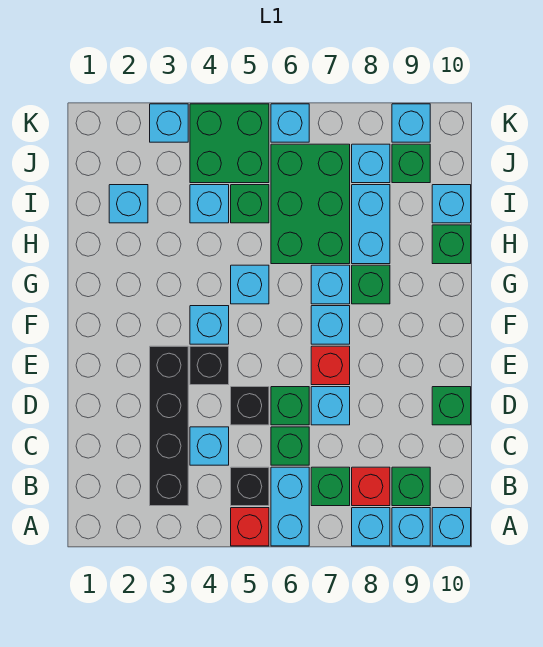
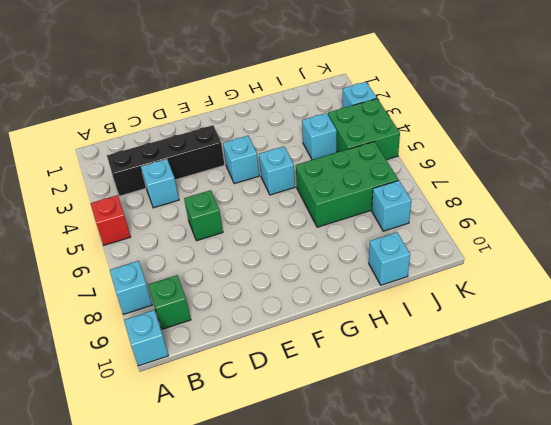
none -> cyan 1x2 brick [271,467,309,546]
none -> cyan 1x1 brick [392,508,430,546]
none -> black 1x1 brick [231,467,269,506]
none -> green 1x1 brick [311,467,350,506]

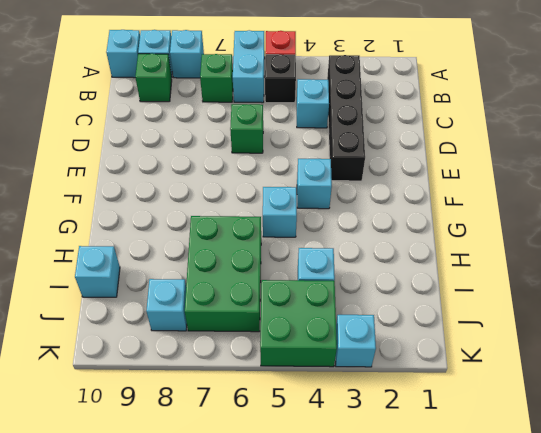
none -> red 1x1 brick [352,467,390,506]
none -> green 1x1 brick [271,427,309,465]
none -> black 1x1 brick [231,387,269,425]
none -> cyan 1x1 brick [311,387,350,425]

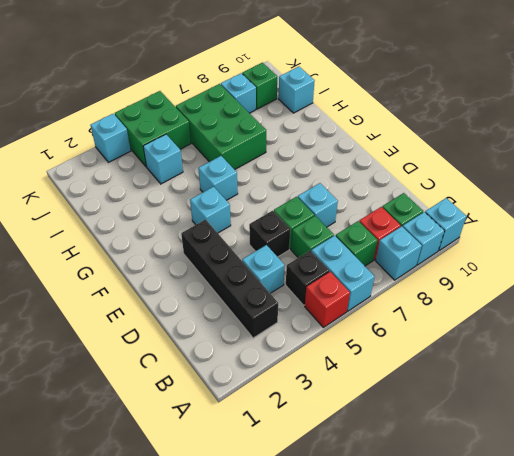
none -> green 1x1 brick [432,387,471,425]
none -> black 1x1 brick [190,346,229,385]
none -> red 1x1 brick [311,346,350,385]
none -> cyan 1x1 brick [311,306,350,344]

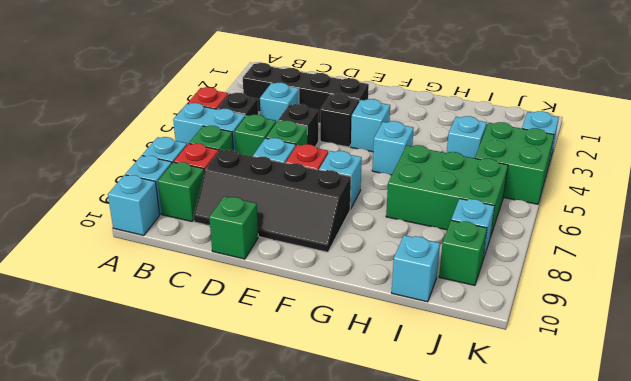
black 2x4 slope [194,150,351,252] -> none
none -> cyan 1x1 brick [311,265,350,304]
none -> green 1x1 brick [352,265,390,304]
none -> cyan 1x2 brick [352,185,390,264]
none -> green 1x1 brick [432,225,471,264]

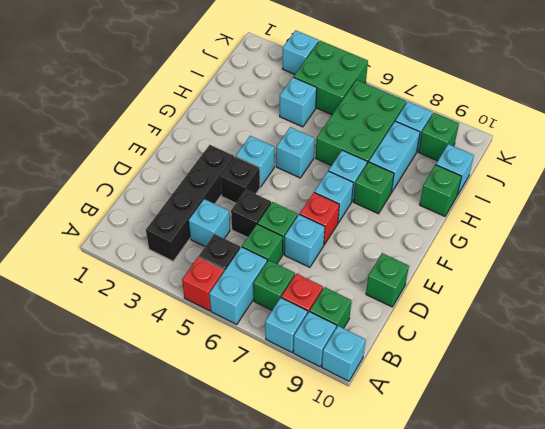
none -> cyan 1x1 brick [109,185,148,223]
none -> green 1x1 brick [231,185,269,223]
none -> cyan 1x1 brick [271,104,309,142]
none -> cyan 1x1 brick [392,104,430,142]

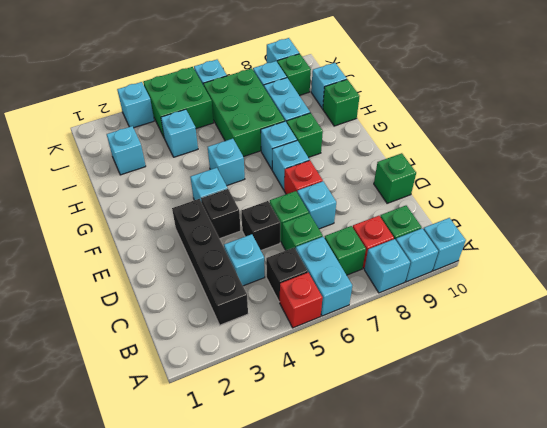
none -> green 1x1 brick [231,185,269,223]

